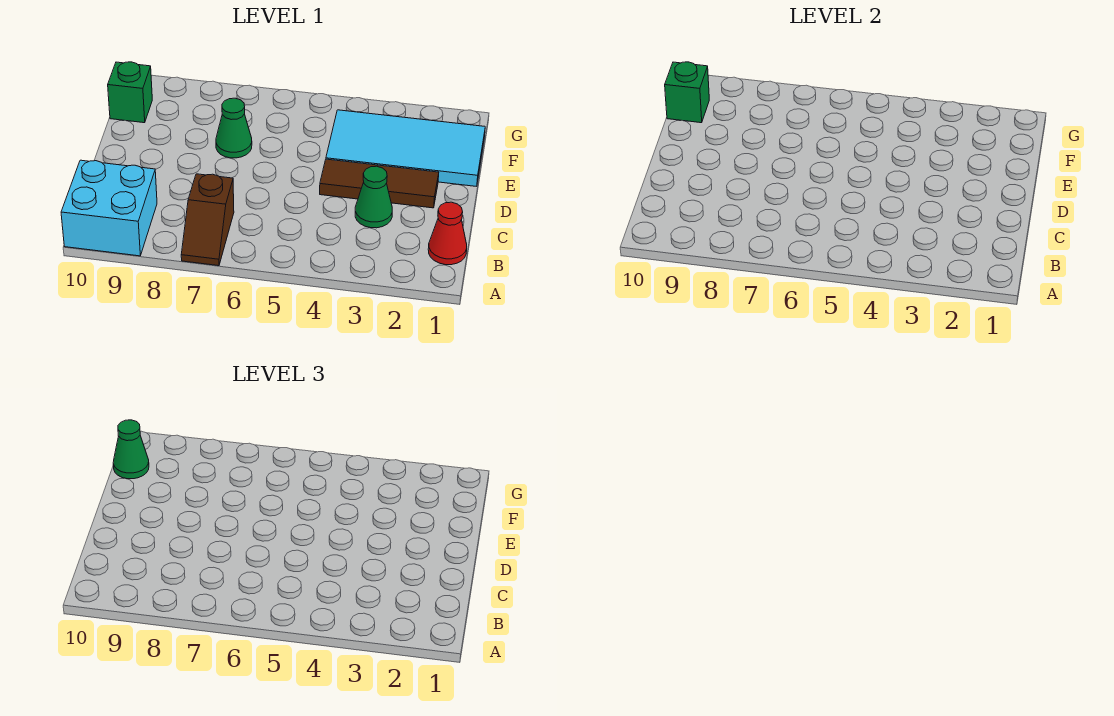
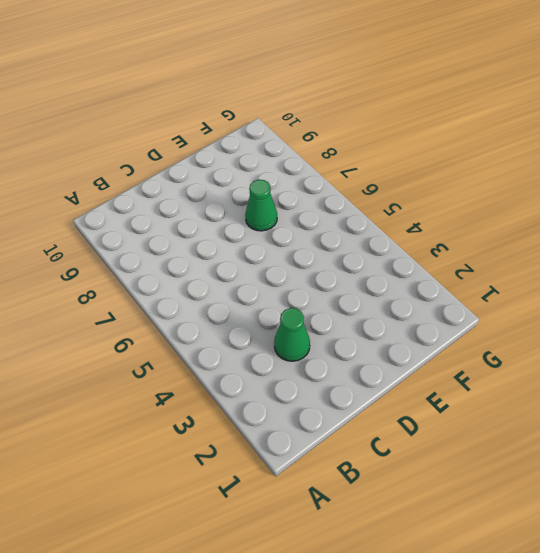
none -> brown 1x2 slope [181,174,234,266]
none -> cyan 2x2 brick [61,160,157,256]

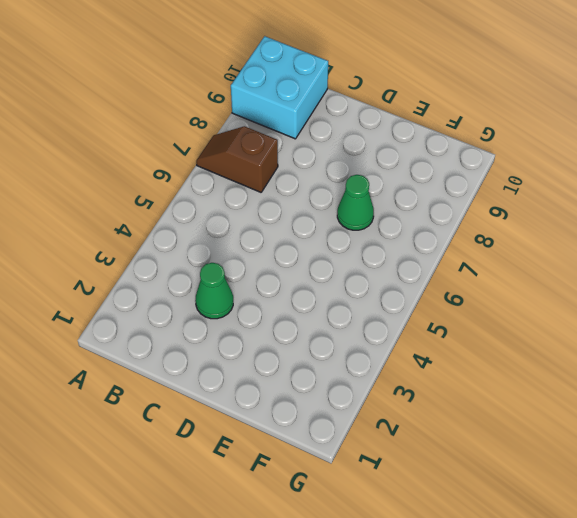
none -> red 1x1 cone [428,202,467,265]
none -> brown 1x3 tile [320,159,439,208]

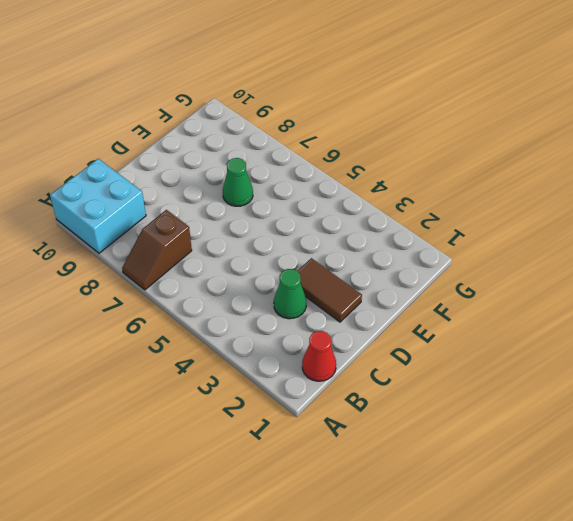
brown 1x2 tile [298,258,362,322] -> brown 1x3 tile [320,159,439,208]
none -> cyan 2x4 tile [326,110,485,186]
none -> green 1x1 brick [108,62,152,123]

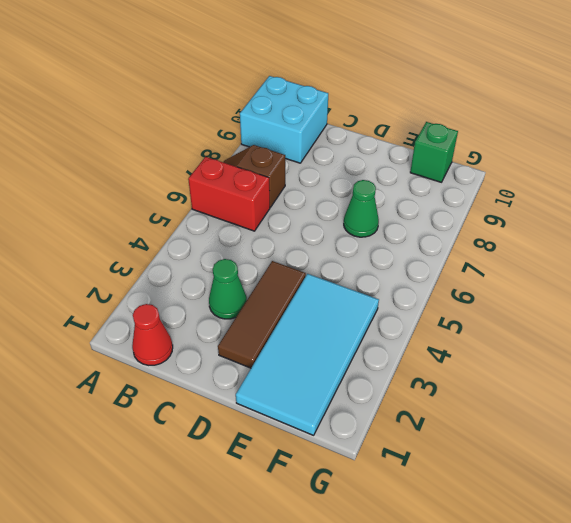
red 1x2 brick [188,157,270,231] -> none
none -> green 1x1 brick [665,62,709,123]
none -> green 1x1 cone [113,420,149,479]

